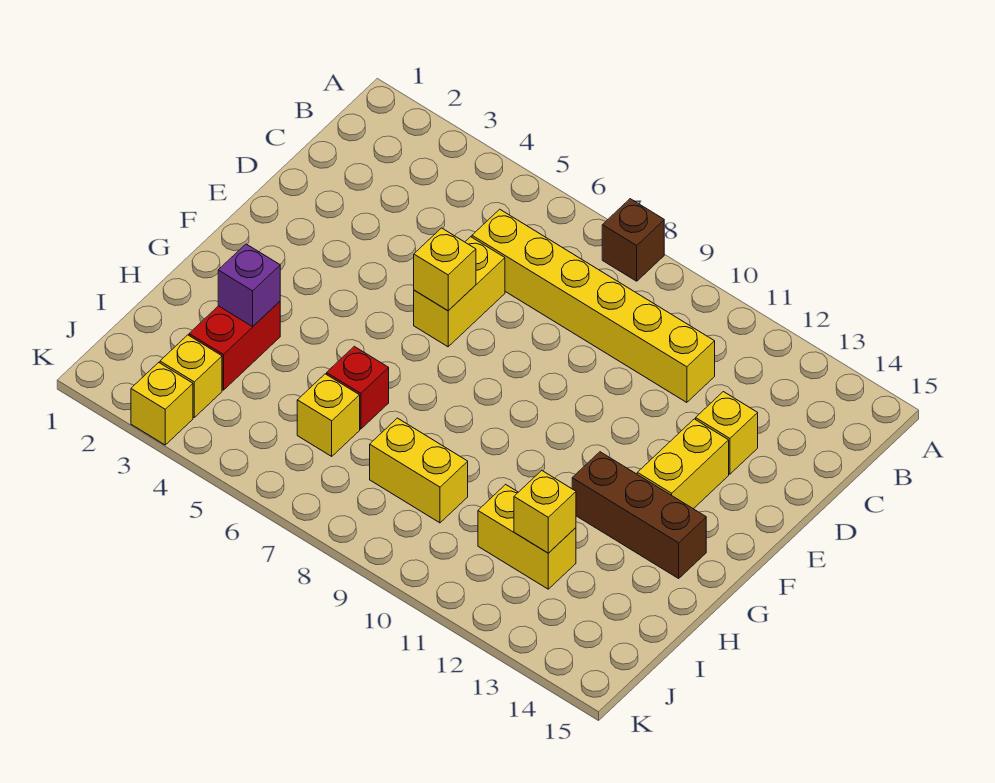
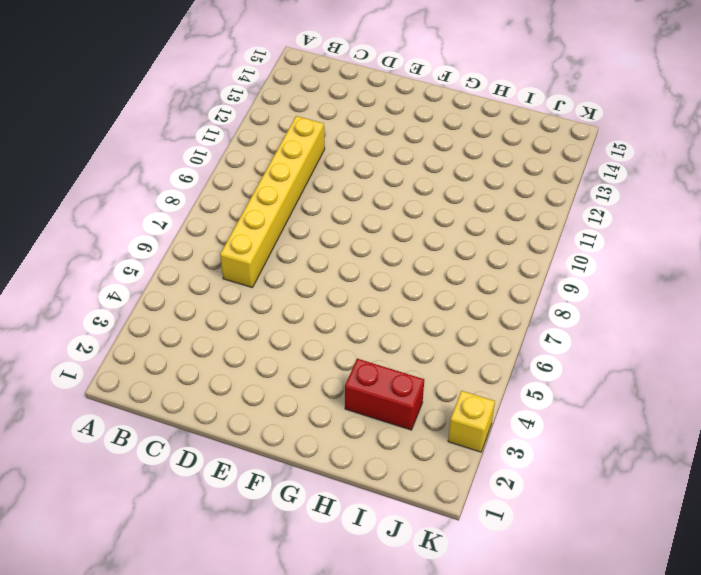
none -> brown 1x1 brick [602,199,664,281]
none -> yellow 1x2 brick [414,237,505,347]
none -> yellow 1x1 brick [696,392,758,474]

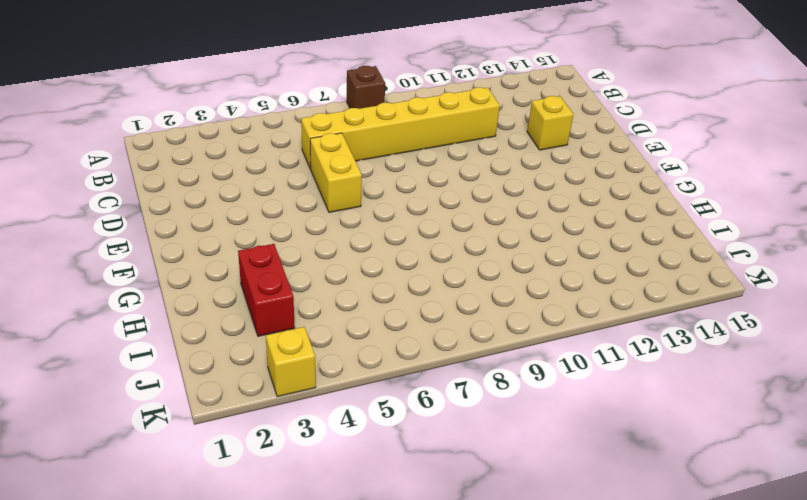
none -> yellow 1x2 brick [637,419,729,509]
none -> brown 1x3 brick [572,452,706,578]
none -> red 1x1 brick [327,346,389,429]

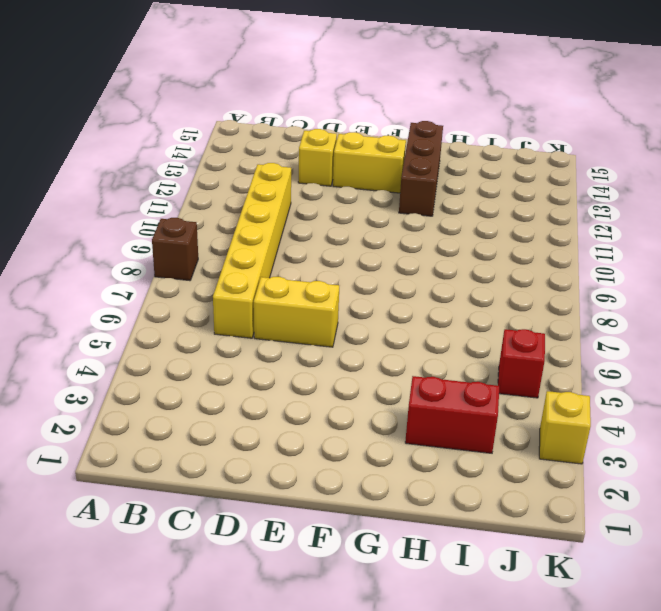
red 1x1 brick [498,329,545,398] -> red 1x1 brick moved to [327,346,389,429]
none -> yellow 1x1 brick [297,374,360,456]
none -> yellow 1x2 brick [370,418,468,523]
none -> yellow 1x2 brick [478,484,576,589]

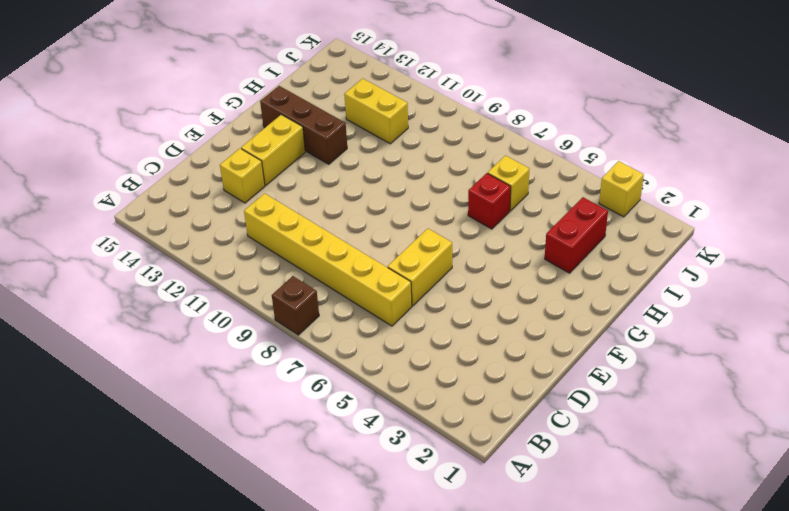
none -> yellow 1x2 brick [370,418,468,523]
none -> yellow 1x1 brick [160,335,222,417]
none -> yellow 1x1 brick [414,228,476,311]

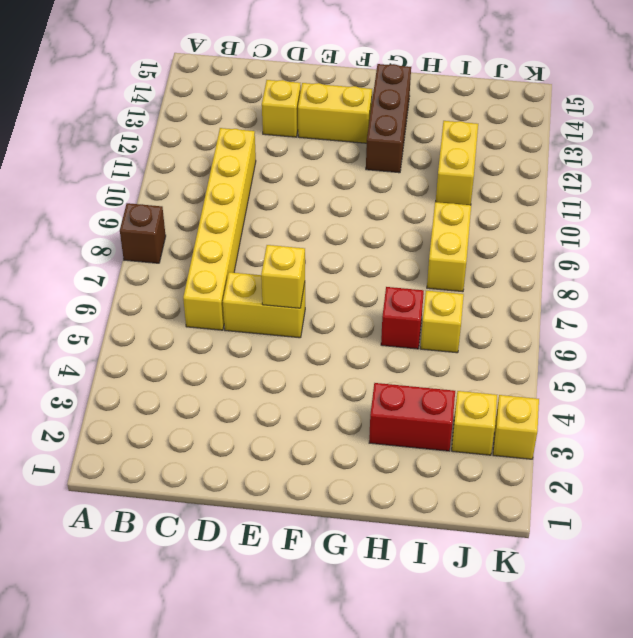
none -> purple 1x1 brick [218,244,280,327]
none -> yellow 1x1 brick [514,471,576,553]

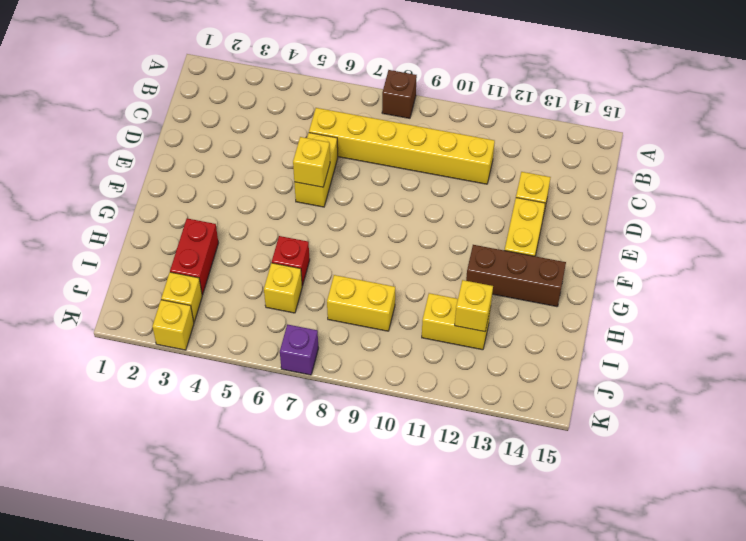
purple 1x1 brick [280,324,318,375] -> purple 1x1 brick moved to [218,244,280,327]

